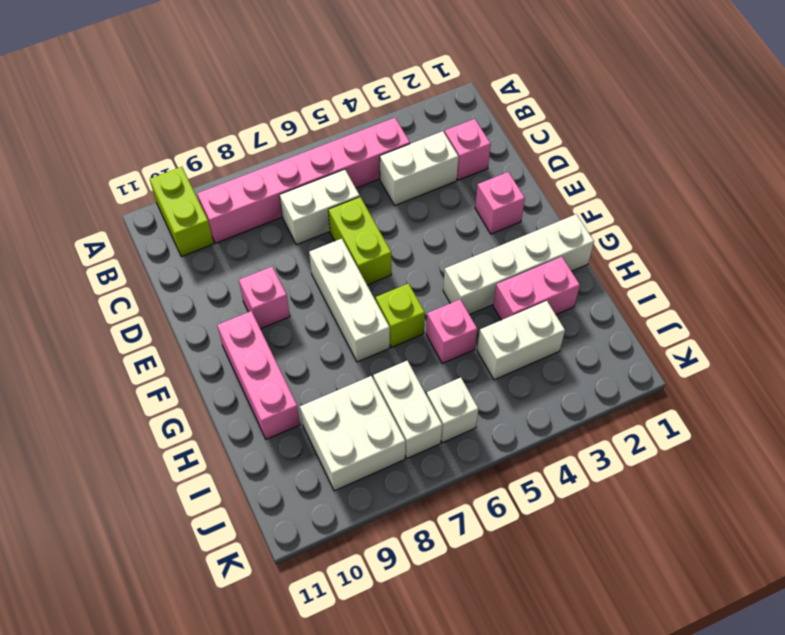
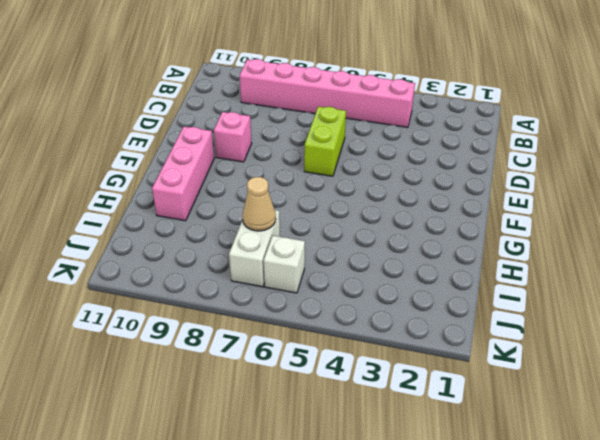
tan 1x1 cone [243,177,276,231] -> none
none -> lime 1x2 brick [150,167,214,257]
none -> pink 1x1 brick [445,119,491,180]
none -> white 1x2 brick [380,131,459,205]

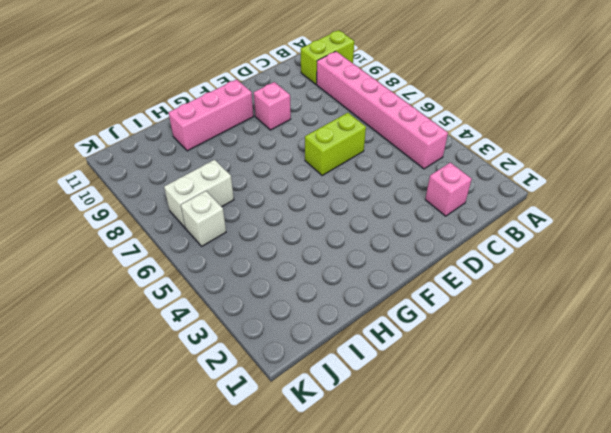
none -> white 1x2 brick [380,131,459,205]
none -> white 1x2 brick [280,169,360,245]
none -> pink 1x1 brick [475,172,525,234]

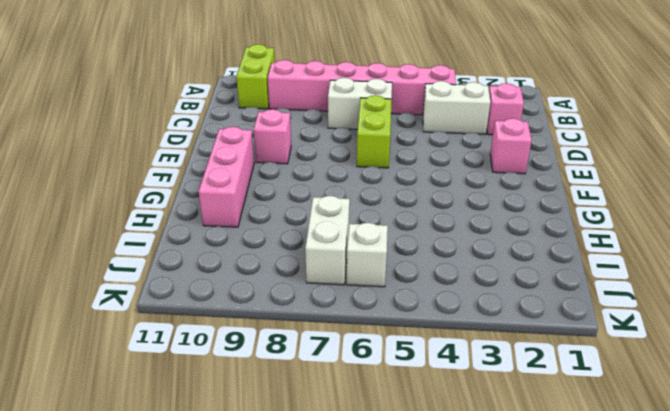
none -> white 1x3 brick [309,239,390,362]
none -> white 1x4 brick [443,214,594,315]
none -> lime 1x1 brick [376,284,425,347]

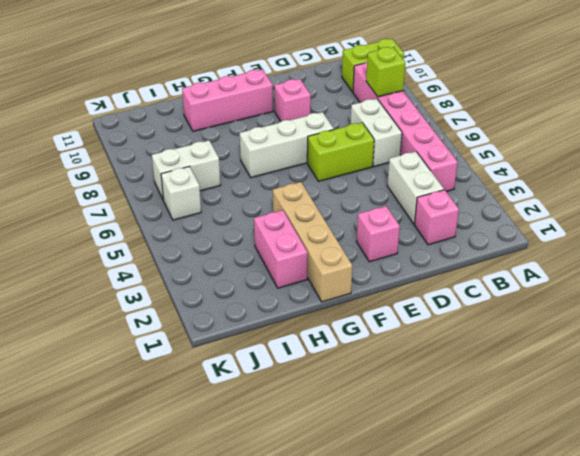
lime 1x1 brick [366,47,405,97] -> lime 1x1 brick moved to [376,284,425,347]
tan 1x4 brick [273,182,353,302] -> white 1x4 brick [443,214,594,315]
none -> pink 1x1 brick [426,300,477,363]
none -> white 1x2 brick [477,301,565,380]
none -> white 2x2 brick [300,376,405,491]

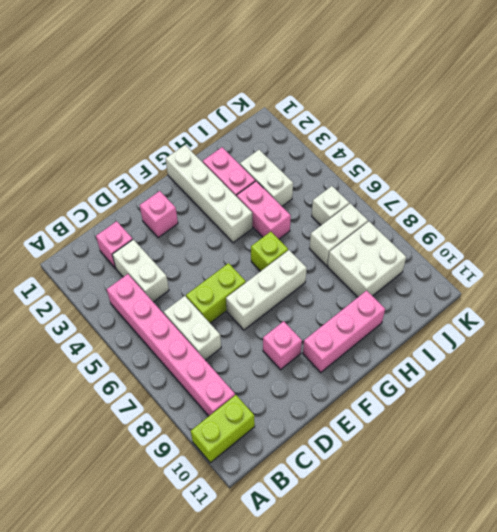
pink 1x2 brick [237,181,291,239] -> pink 1x1 brick [426,300,477,363]

